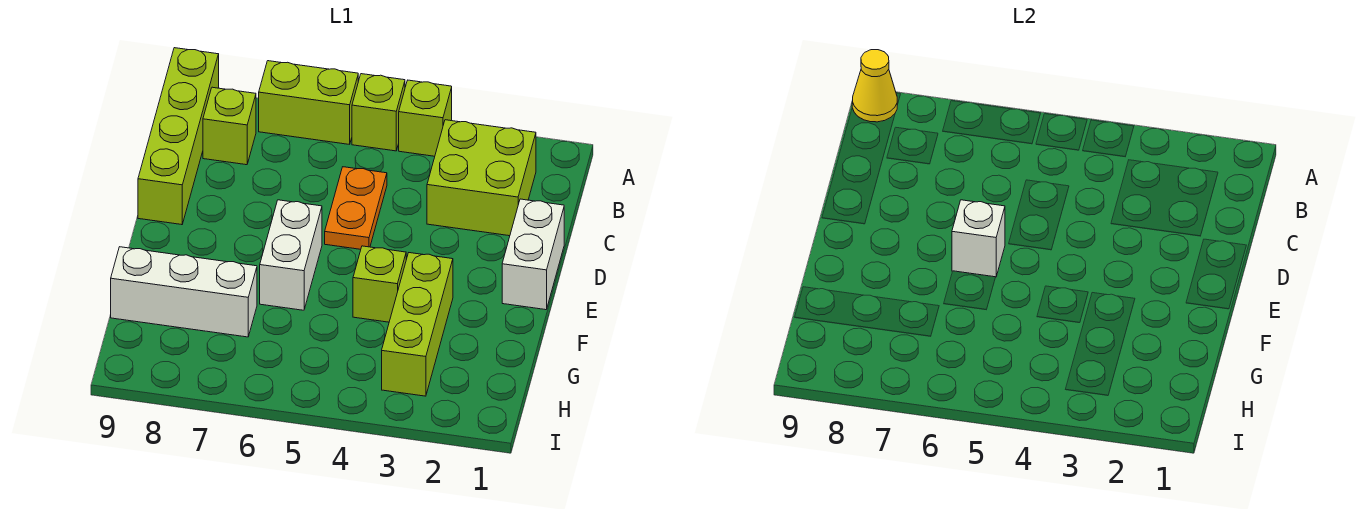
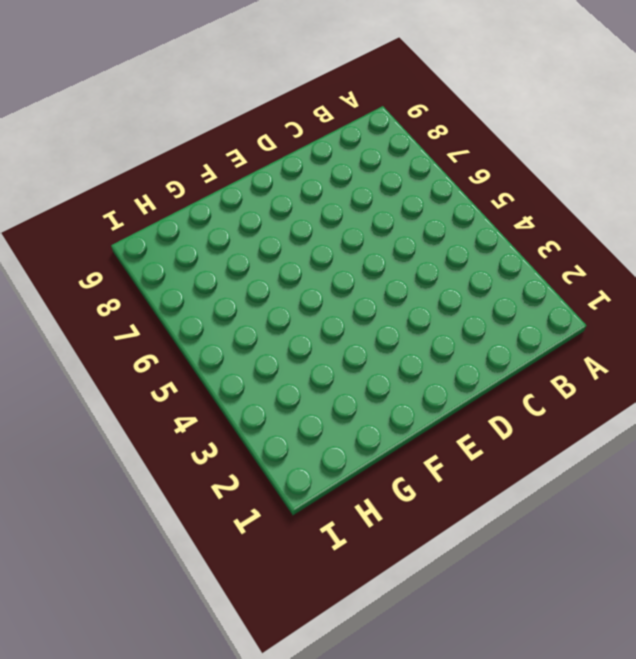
none -> lime 1x1 brick [399,80,452,156]
none -> lime 1x1 brick [352,74,405,151]
none -> lime 1x2 brick [259,61,358,144]

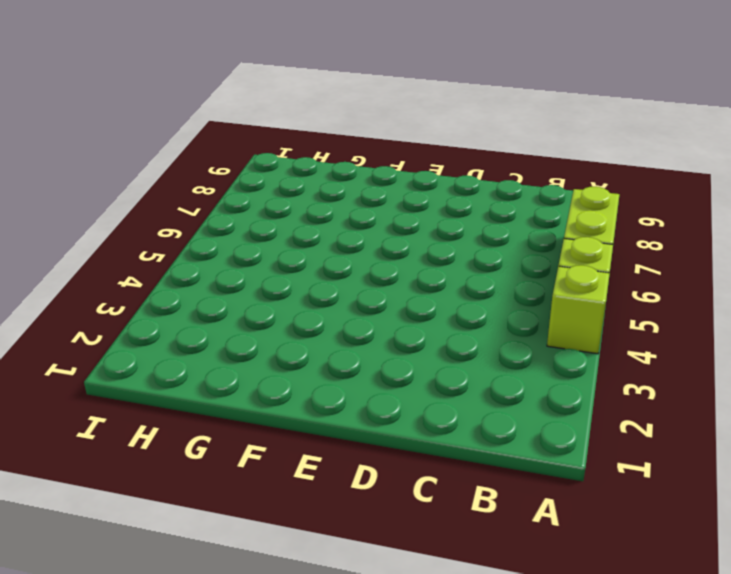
none -> lime 1x4 brick [138,48,219,225]
none -> lime 2x2 brick [427,120,536,236]
none -> lime 1x1 brick [203,87,256,165]

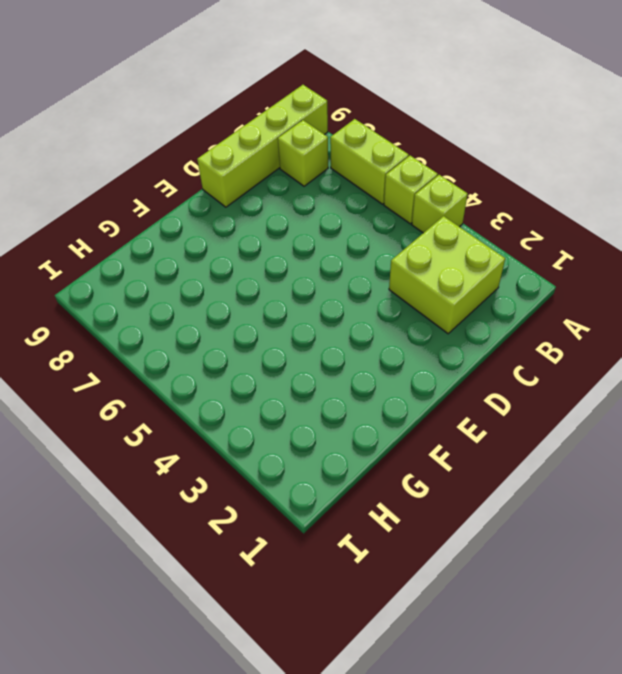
none -> orange 1x2 plate [325,167,387,249]
none -> white 1x2 brick [502,199,564,310]
none -> white 1x2 brick [260,200,322,310]

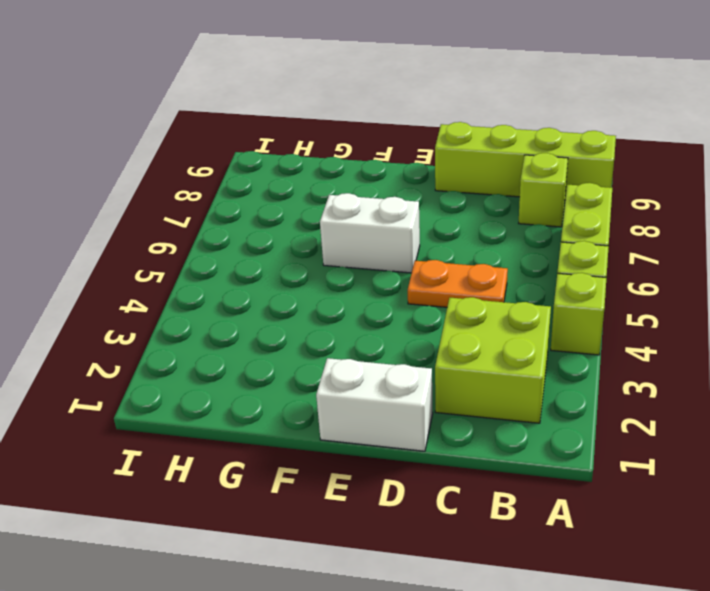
none -> lime 1x3 brick [382,253,453,396]
none -> lime 1x1 brick [353,246,406,322]
none -> white 1x3 brick [111,247,257,337]

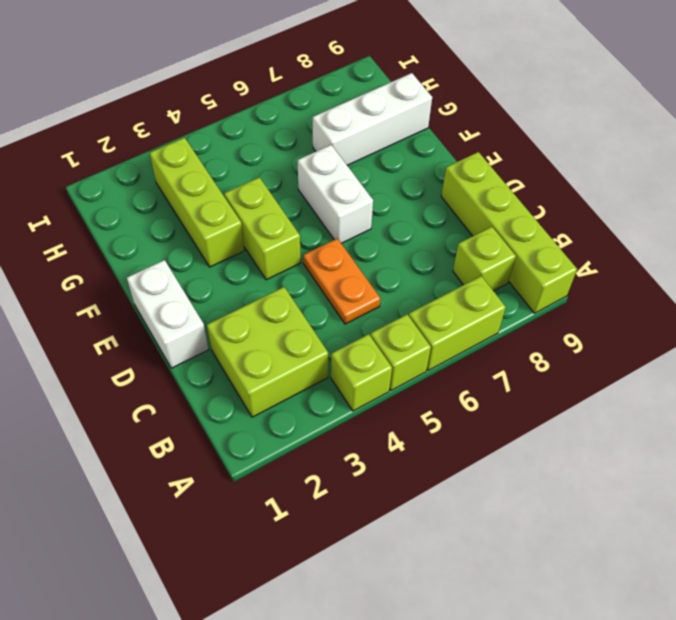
lime 1x2 brick [224,177,301,280] -> lime 1x1 brick [353,246,406,322]
none -> yellow 1x1 cone [852,50,897,122]
none -> white 1x1 brick [952,200,1005,277]

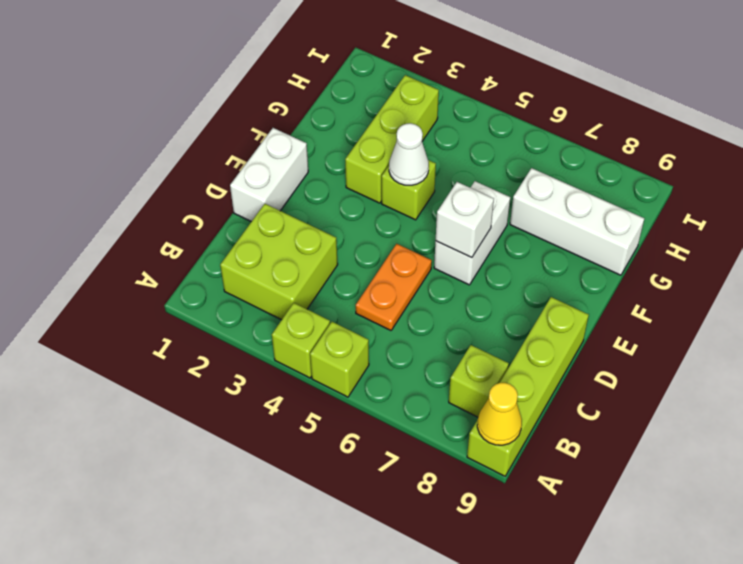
white 1x1 cone [389,123,429,185] -> none
none -> lime 1x2 brick [259,61,358,144]

